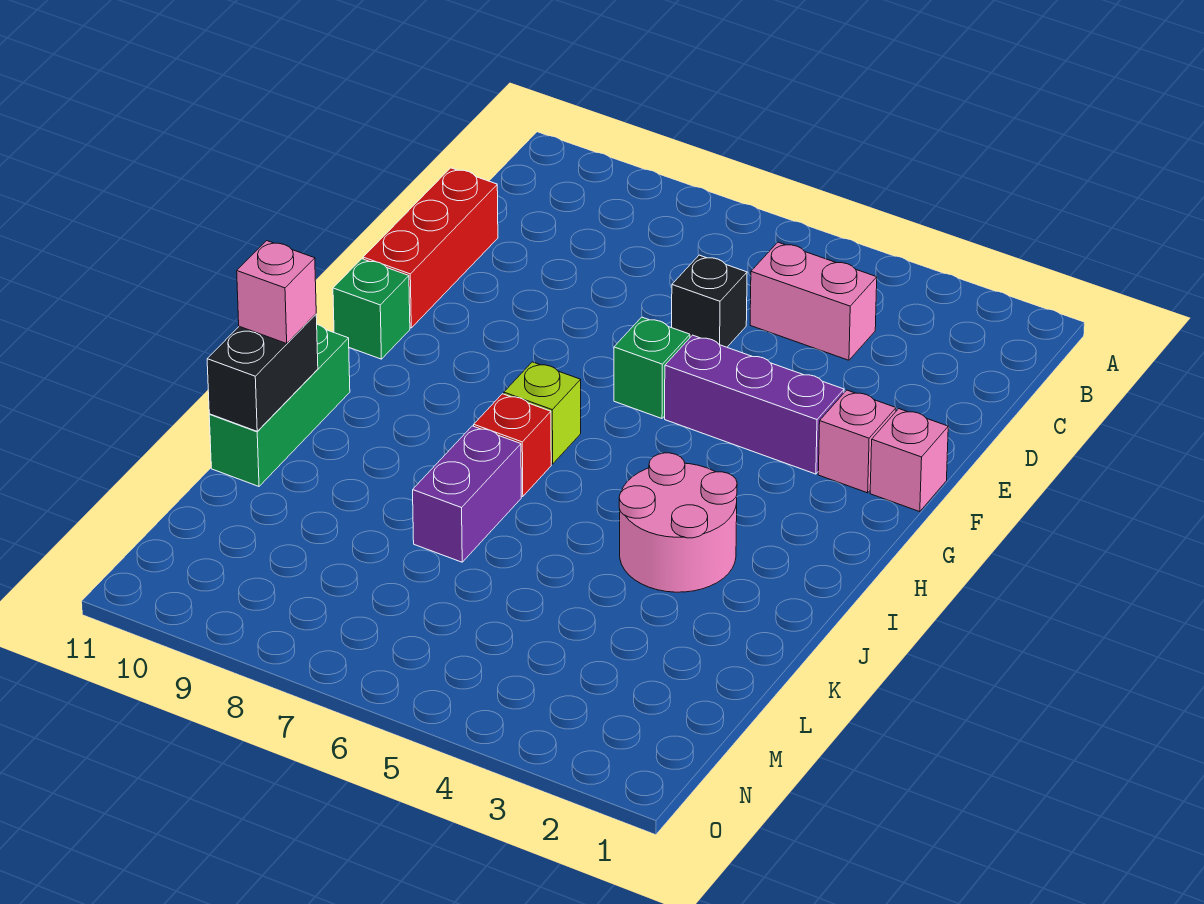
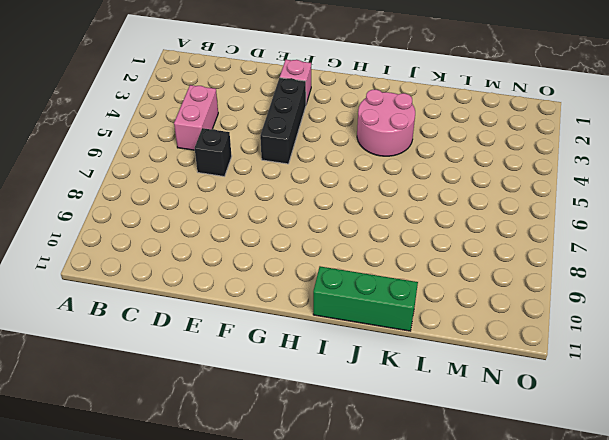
black 1x3 brick [260,78,306,164] -> purple 1x3 brick [665,335,844,474]
none -> red 1x3 brick [363,168,498,328]
none -> pink 1x1 brick [870,409,948,512]
none -> green 1x1 brick [614,317,690,418]

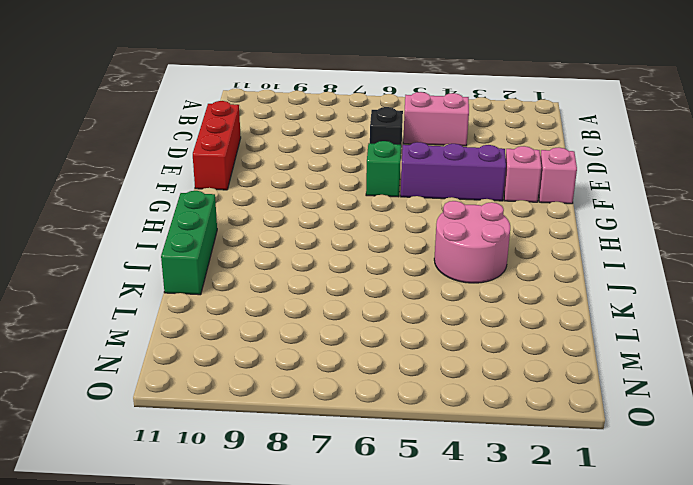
none -> green 1x1 brick [333,259,410,359]
none -> lime 1x1 brick [504,362,581,464]
none -> red 1x1 brick [474,394,551,497]

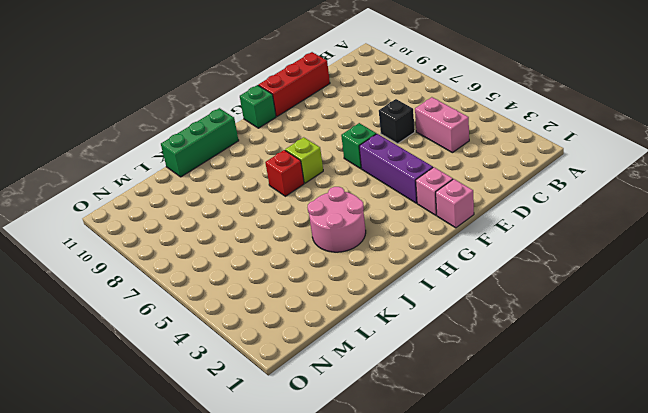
none -> purple 1x2 brick [413,426,521,562]
none -> black 1x2 brick [207,314,318,431]
none -> pink 1x1 brick [237,241,316,343]

